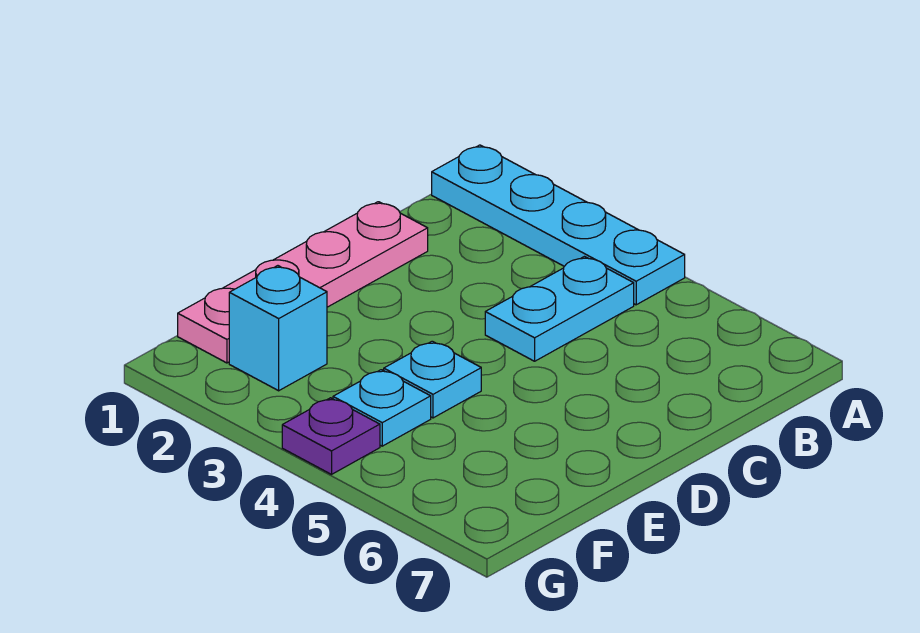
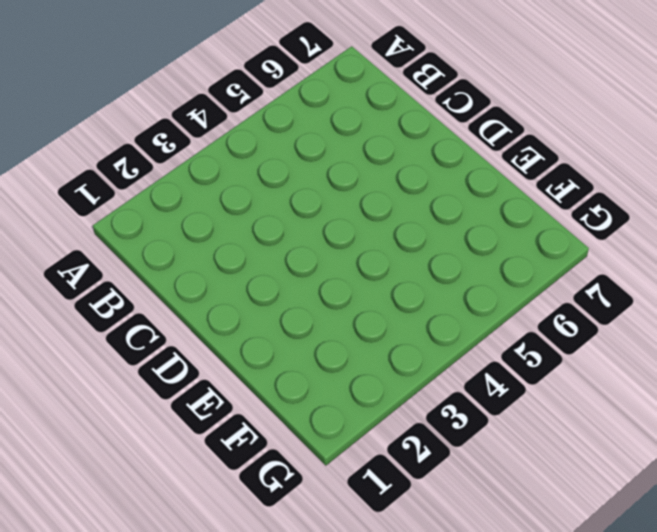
none -> cyan 1x4 plate [432,145,685,305]
none -> cyan 1x2 plate [485,257,634,361]

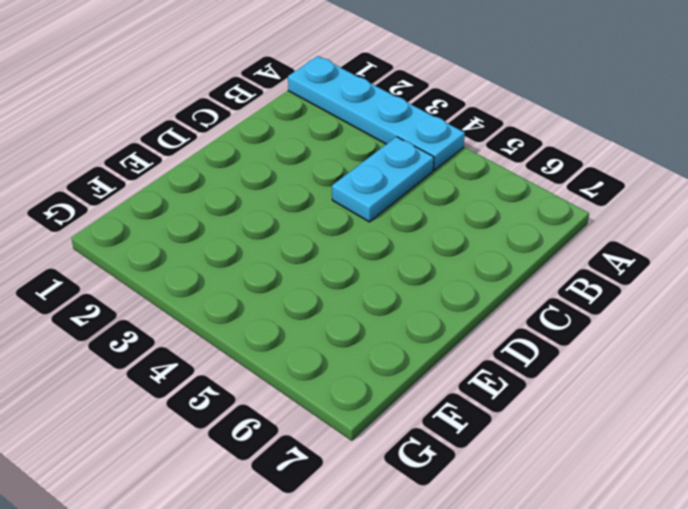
none -> pink 1x4 plate [178,202,428,363]
none -> cyan 1x1 plate [384,341,481,418]

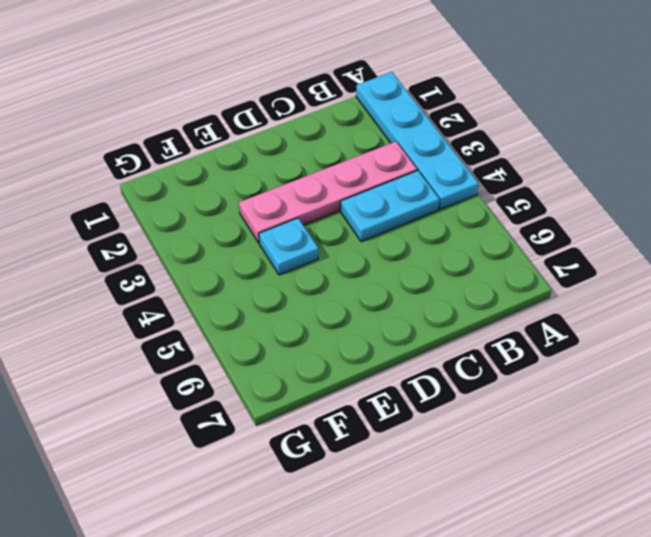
pink 1x4 plate [239,141,417,243] -> pink 1x4 plate moved to [178,202,428,363]
none -> cyan 1x1 brick [229,266,327,391]
none -> cyan 1x1 plate [333,370,431,446]

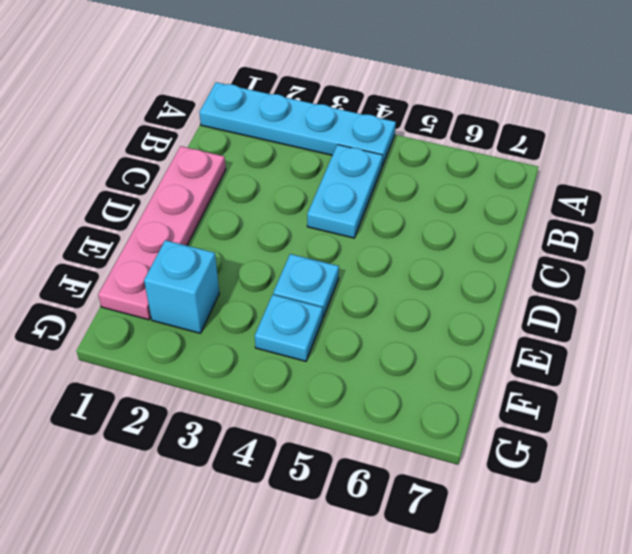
none -> purple 1x1 plate [282,398,380,474]

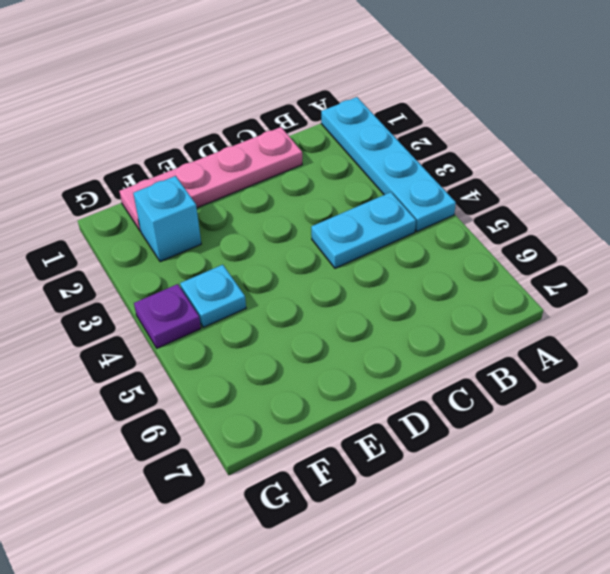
none -> cyan 1x1 plate [384,341,481,418]

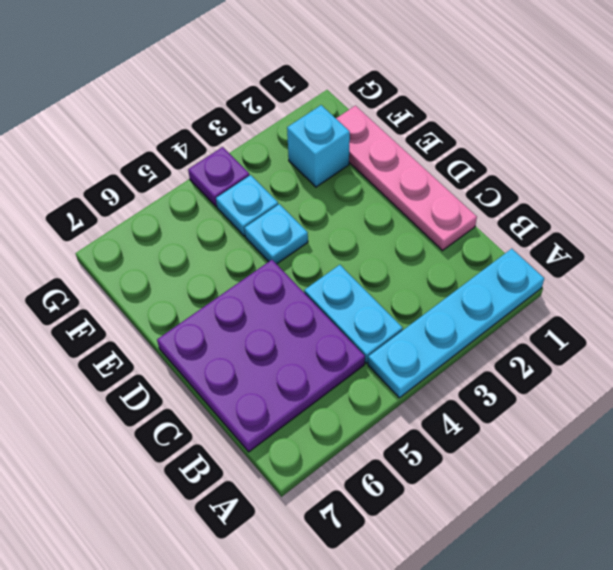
purple 3x3 plate [157,260,365,452] -> none

